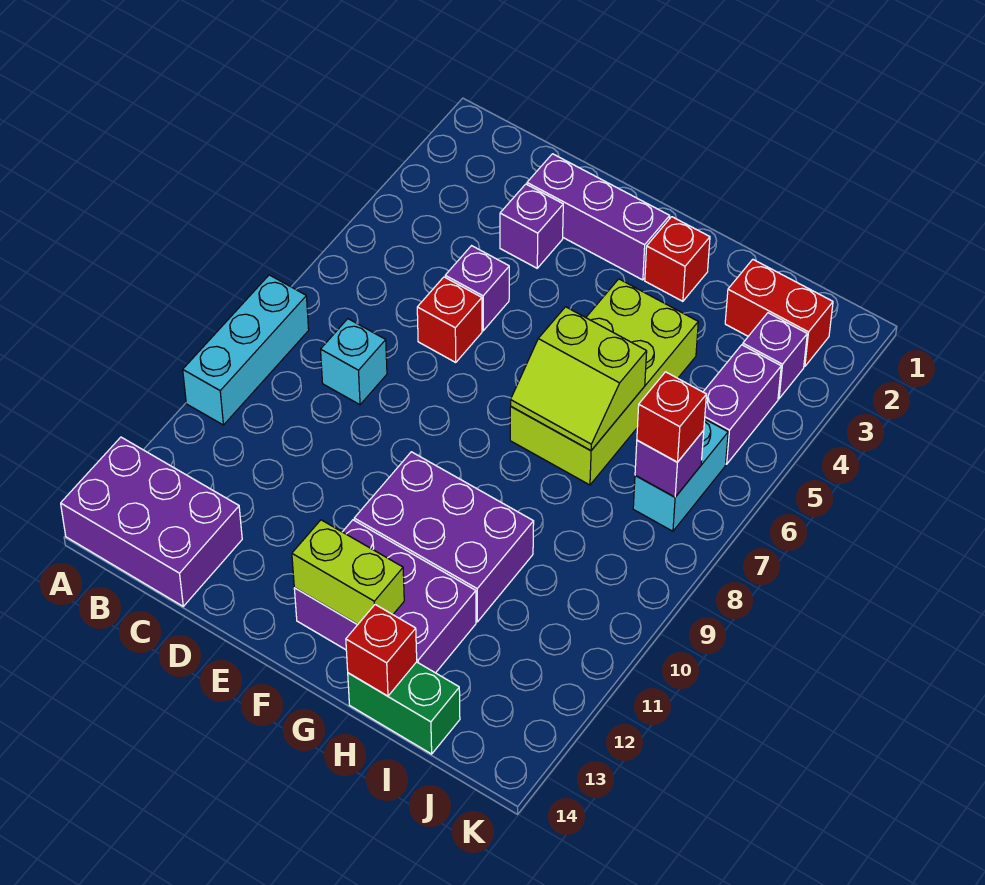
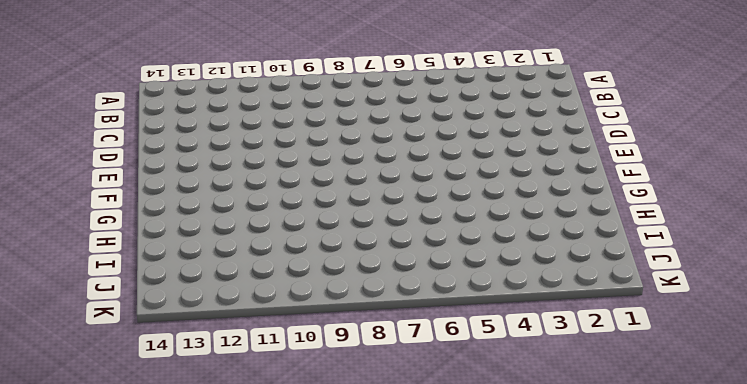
none -> cyan 1x3 brick [183,275,309,425]
none -> purple 2x3 brick [61,437,242,606]
none -> cyan 1x1 brick [321,319,387,405]

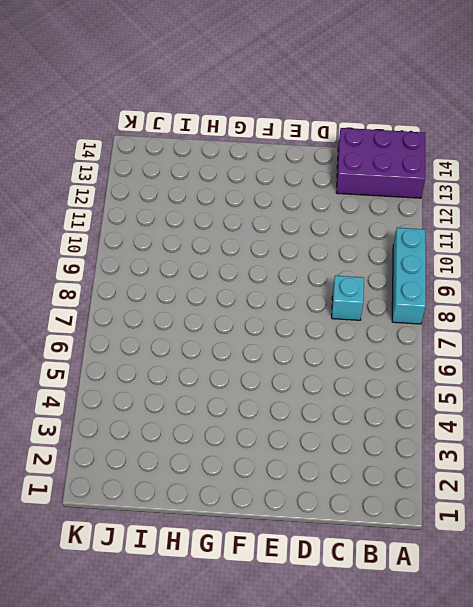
none -> purple 1x3 brick [527,154,670,280]
none -> purple 1x1 brick [500,184,563,268]
none -> purple 1x1 brick [445,246,509,331]

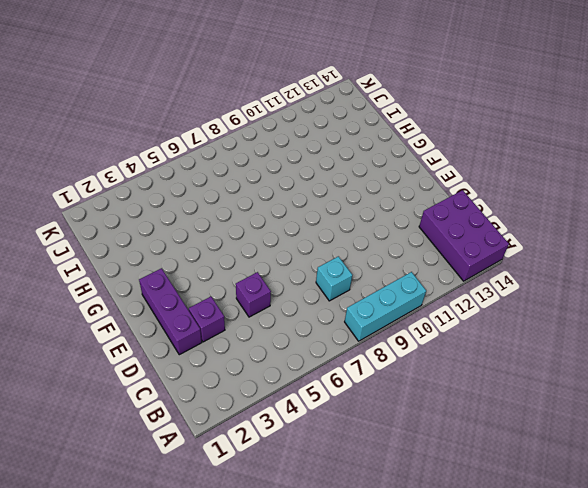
none -> red 1x1 brick [417,277,482,362]
none -> purple 2x3 brick [354,452,534,622]
none -> purple 2x3 brick [294,520,476,673]

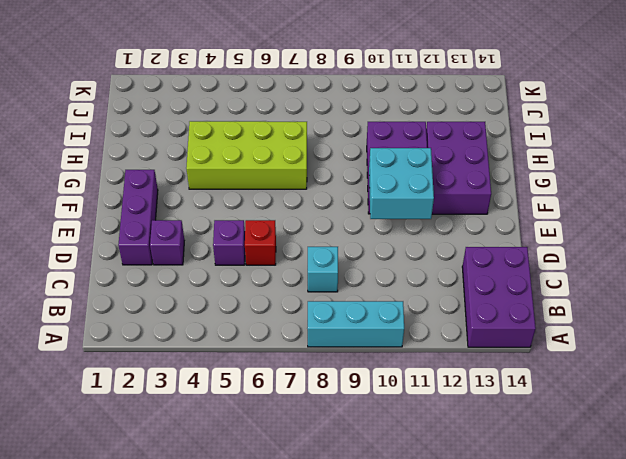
cyan 2x2 brick [369,148,434,219] -> none
none -> red 1x1 brick [645,217,710,301]
none -> green 1x2 brick [348,662,460,754]
none -> red 1x2 brick [725,260,833,367]

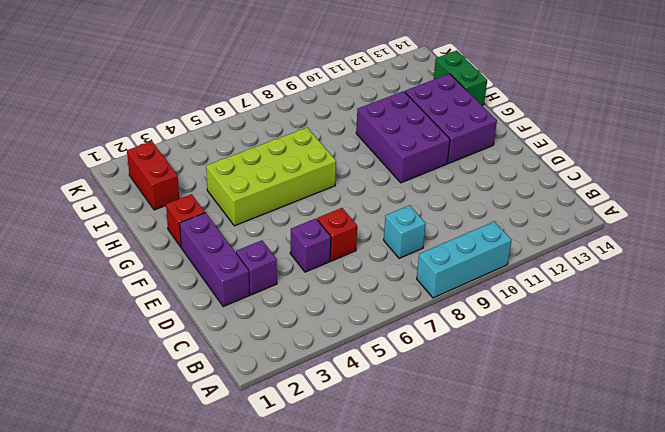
none -> purple 2x3 brick [61,437,242,606]
none -> purple 1x1 brick [743,313,807,399]
none -> purple 1x2 brick [703,345,781,464]

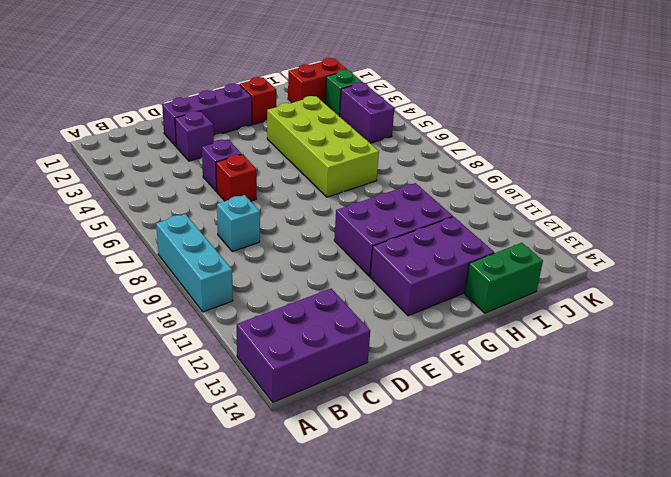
green 1x1 brick [325,70,363,117] -> purple 1x1 brick [743,313,807,399]
none -> cyan 1x2 brick [633,419,728,531]
none -> lime 1x2 brick [292,520,404,625]
none -> lime 2x2 slope [511,307,647,451]

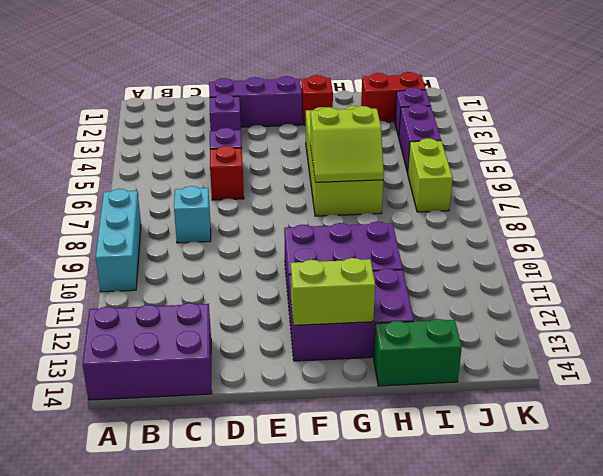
lime 1x2 brick [408,138,453,212] -> cyan 1x2 brick [633,419,728,531]
none -> red 1x1 brick [346,605,417,696]
none -> purple 1x1 brick [635,431,704,497]
none -> red 1x1 brick [637,372,706,462]

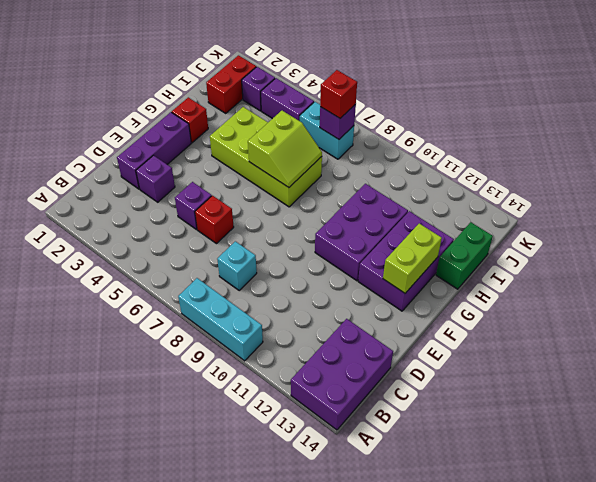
none -> red 1x1 brick [346,605,417,696]

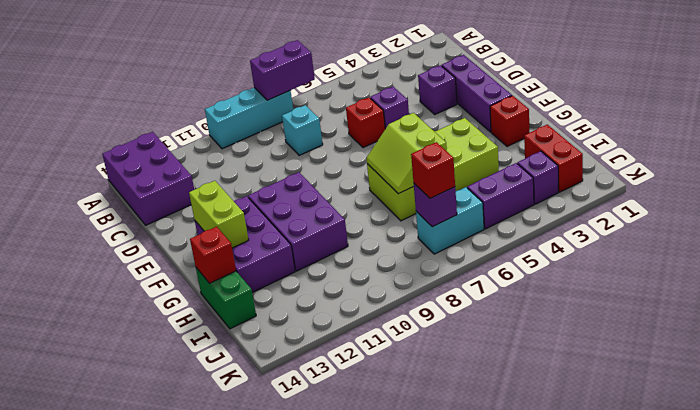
purple 1x2 brick [250,40,315,100] -> none

